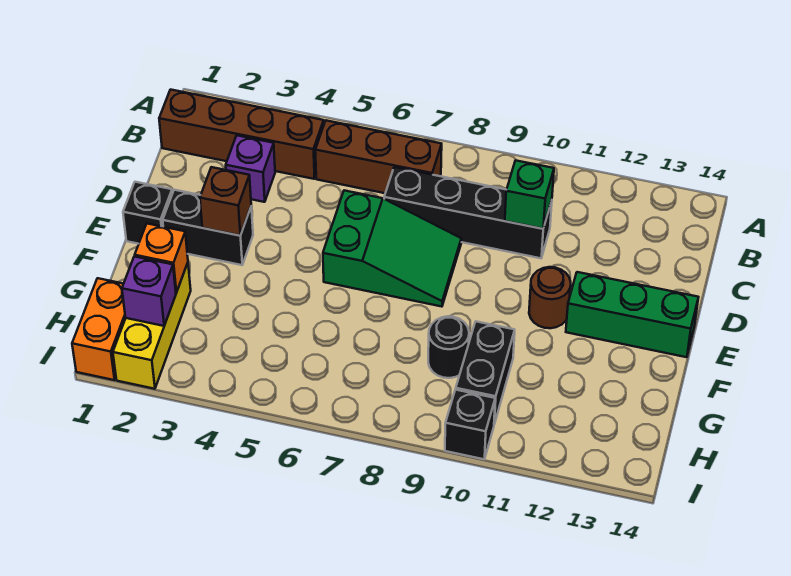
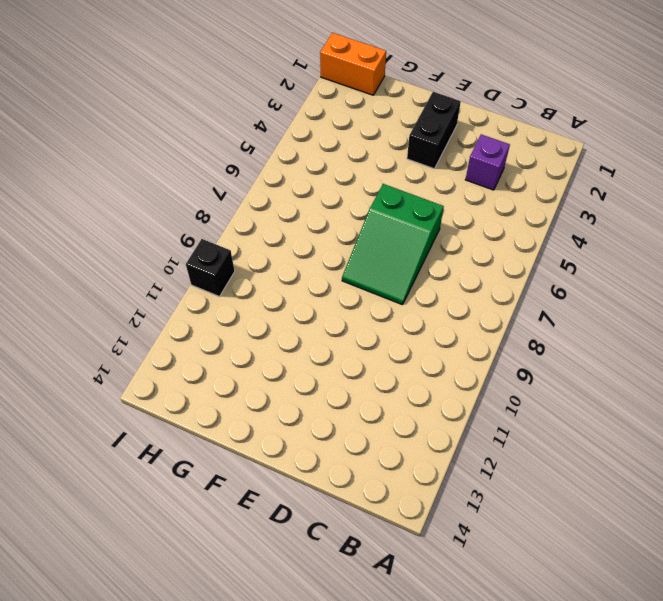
none -> brown 1x4 brick [159,90,324,179]
none -> brown 1x3 brick [315,121,442,193]
none -> black 1x4 brick [384,167,552,258]

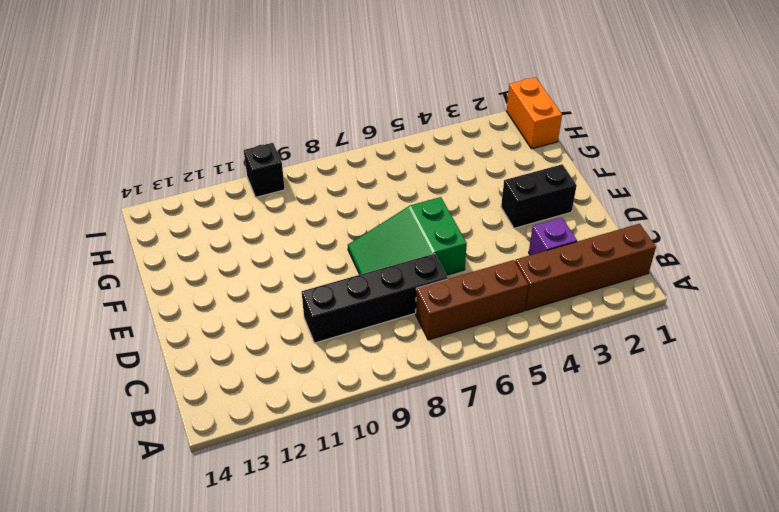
none -> black 1x1 brick [123,182,173,244]
none -> brown 1x1 round brick [529,267,571,328]
none -> green 1x3 brick [566,272,698,357]

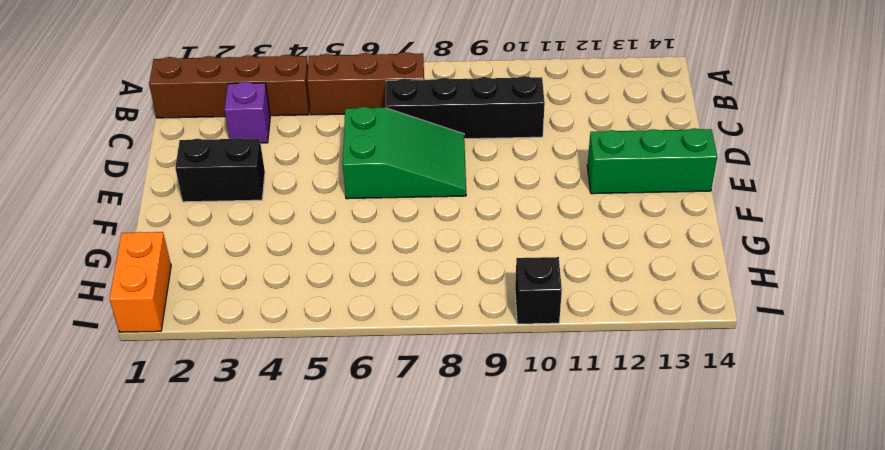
none -> black 1x1 brick [123,182,173,244]
none -> brown 1x1 round brick [529,267,571,328]
none -> yellow 1x3 brick [113,263,191,389]

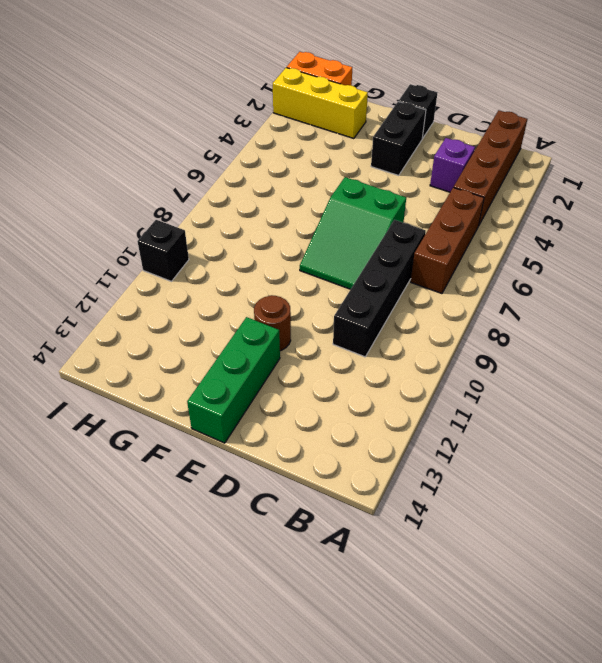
none -> black 1x1 round brick [428,316,469,378]
none -> black 1x2 brick [456,322,515,424]
none -> green 1x1 brick [505,160,554,229]

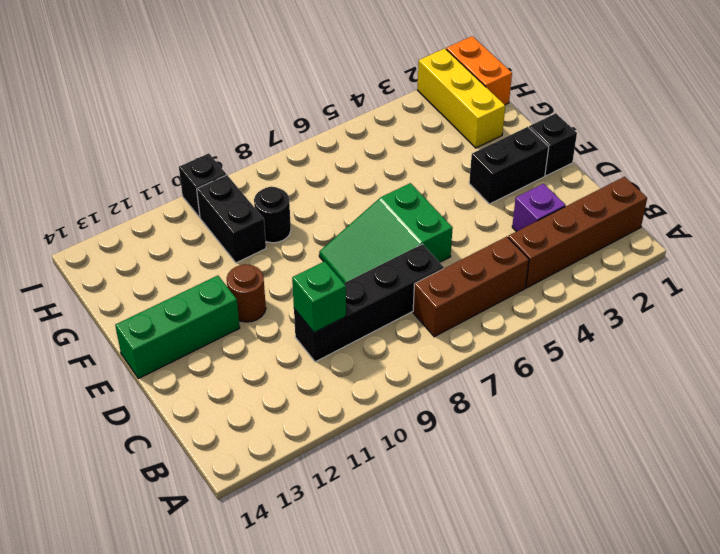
none -> brown 1x1 brick [200,167,251,236]
none -> orange 1x1 brick [135,224,188,293]
none -> purple 1x1 brick [122,256,176,326]

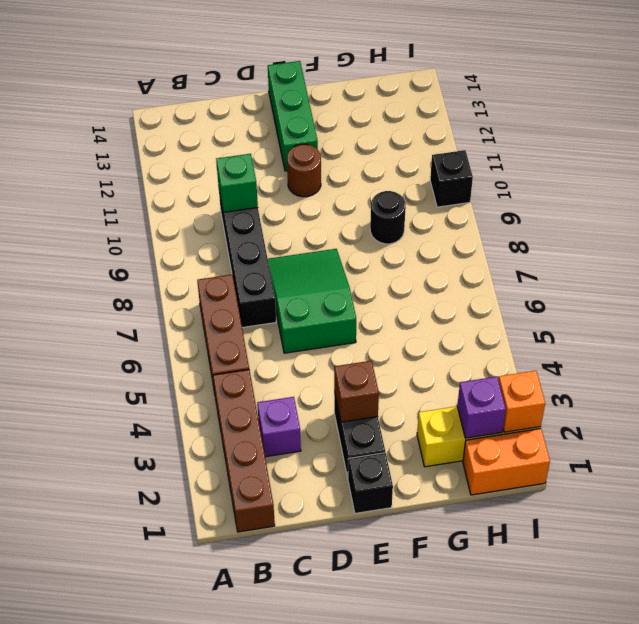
orange 1x1 brick [498,371,545,432] -> orange 1x1 brick moved to [135,224,188,293]
none -> black 1x2 brick [456,322,515,424]

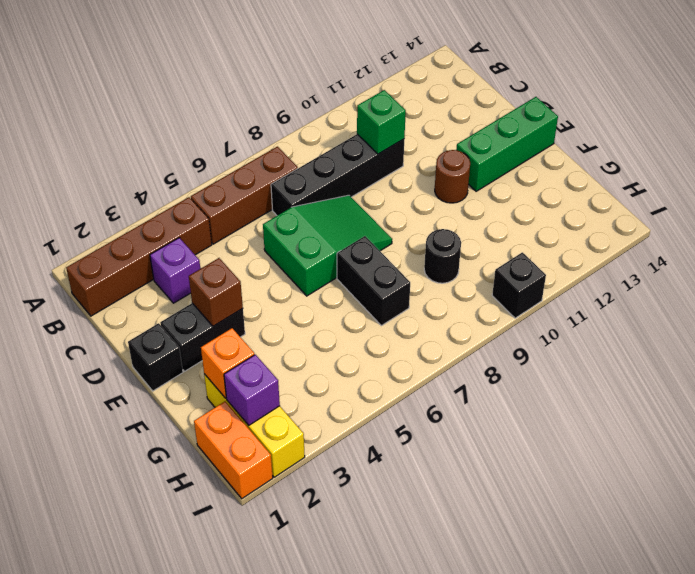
black 1x2 brick [337,236,410,326] -> black 1x2 brick moved to [456,322,515,424]

